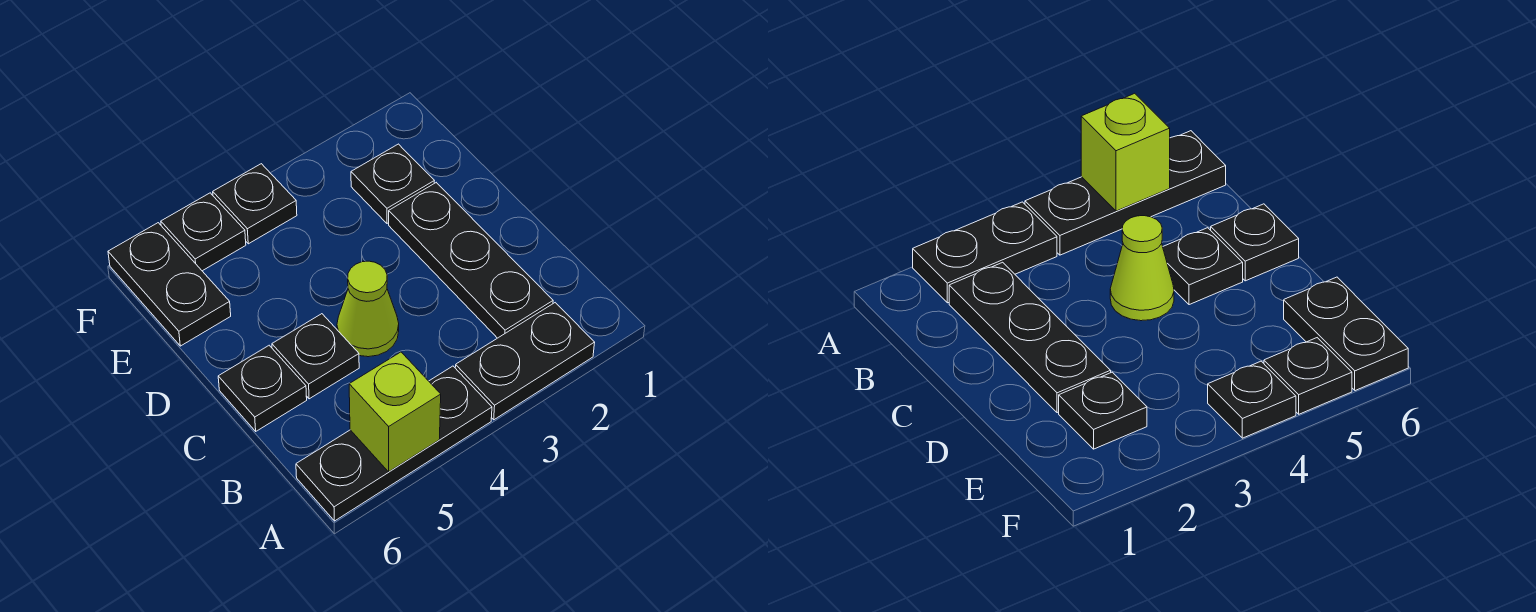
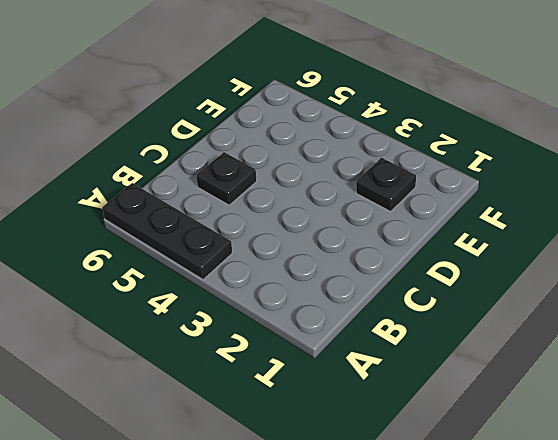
none -> black 1x2 plate [455,303,595,420]
none -> black 1x3 plate [389,183,553,338]

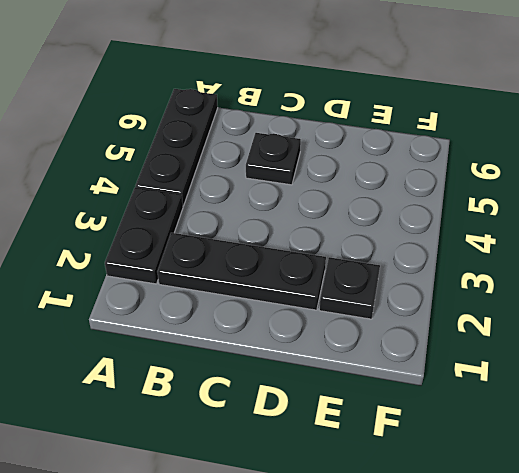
none -> lime 1x1 cone [337,261,399,357]
none -> black 1x1 plate [218,345,307,431]

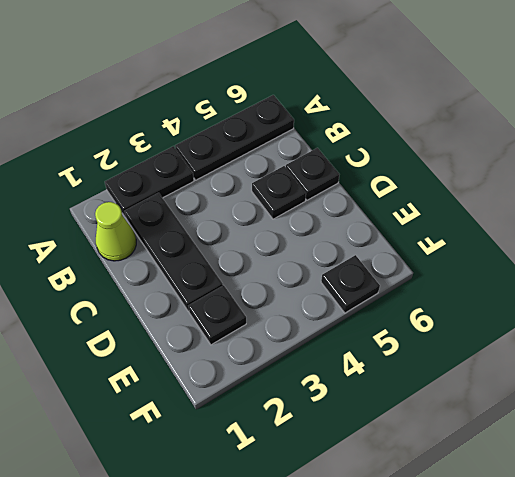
lime 1x1 cone [95,202,136,261] -> lime 1x1 cone moved to [337,261,399,357]
none -> black 1x2 plate [108,223,231,346]
none -> black 1x1 plate [213,164,297,244]

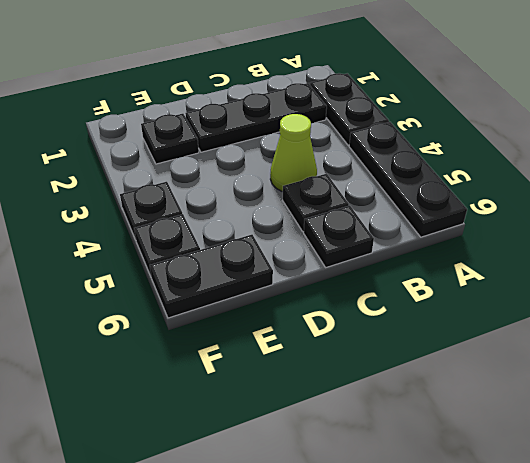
none -> lime 1x1 brick [349,352,441,472]

